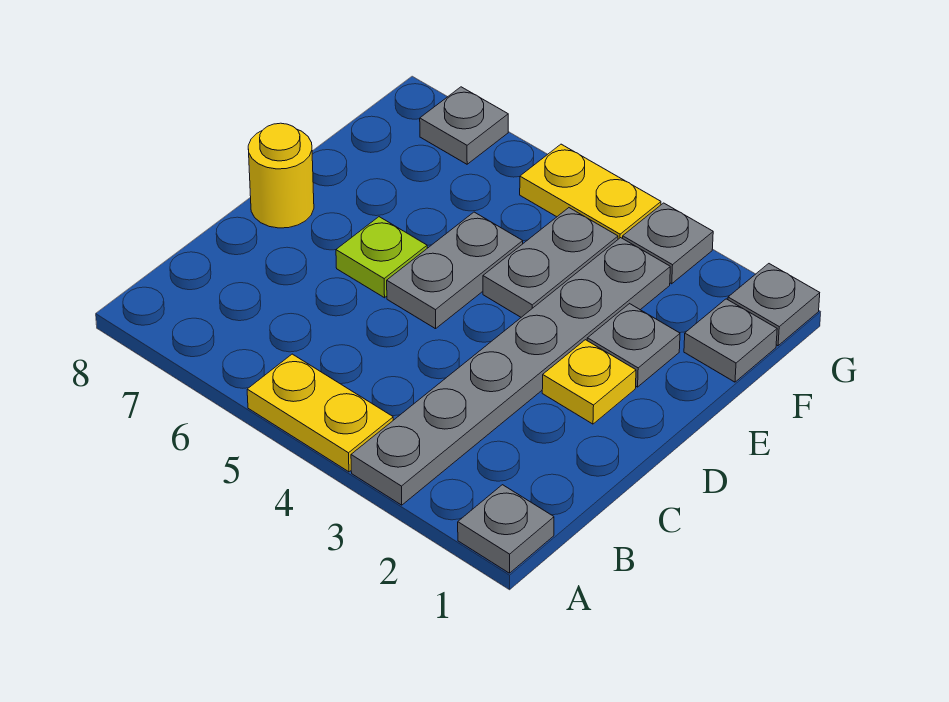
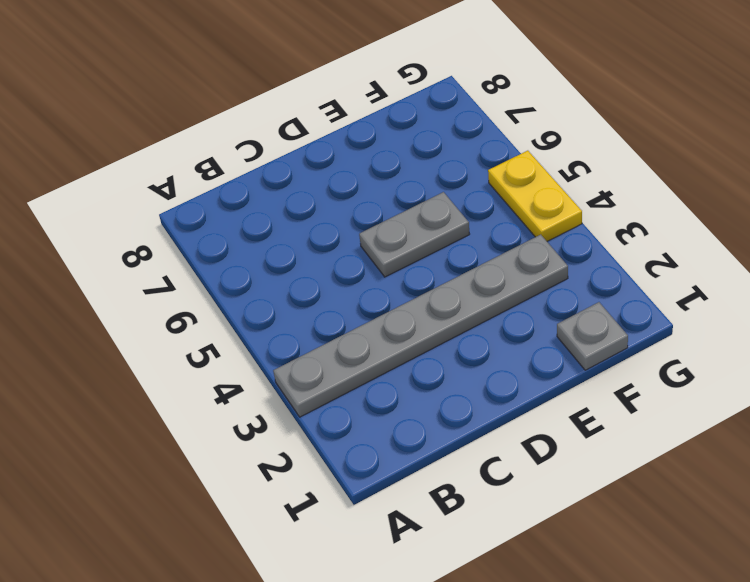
none -> grey 1x1 plate [458,485,554,573]
none -> yellow 1x2 plate [247,354,393,472]
none -> yellow 1x1 plate [542,340,636,424]

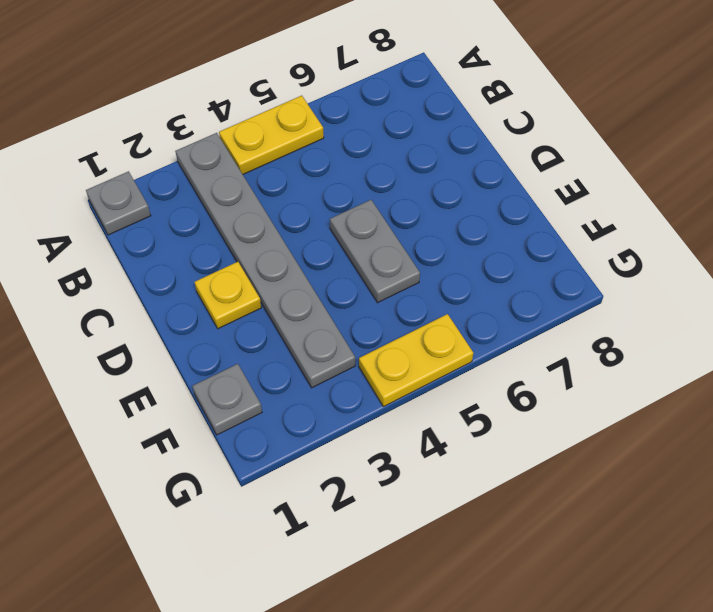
none -> lime 1x1 plate [336,217,427,298]
none -> yellow 1x1 round brick [248,123,314,228]
none -> grey 1x1 plate [587,304,680,387]

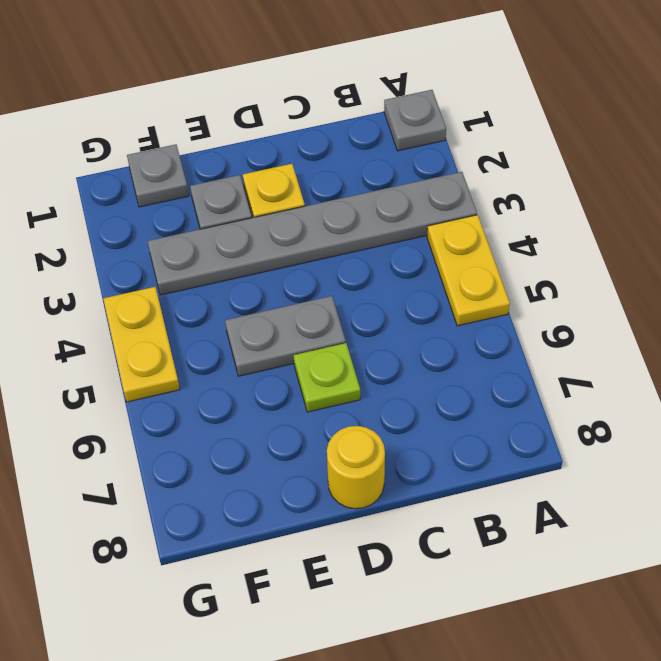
none -> grey 1x2 plate [483,208,618,317]
none -> grey 1x1 plate [728,264,820,346]
none -> grey 1x1 plate [623,203,713,284]

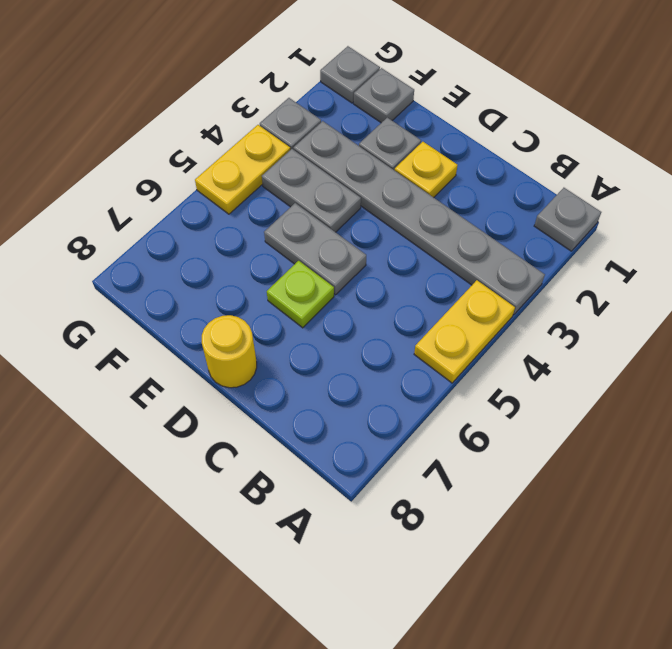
none -> grey 1x1 plate [420,87,508,164]

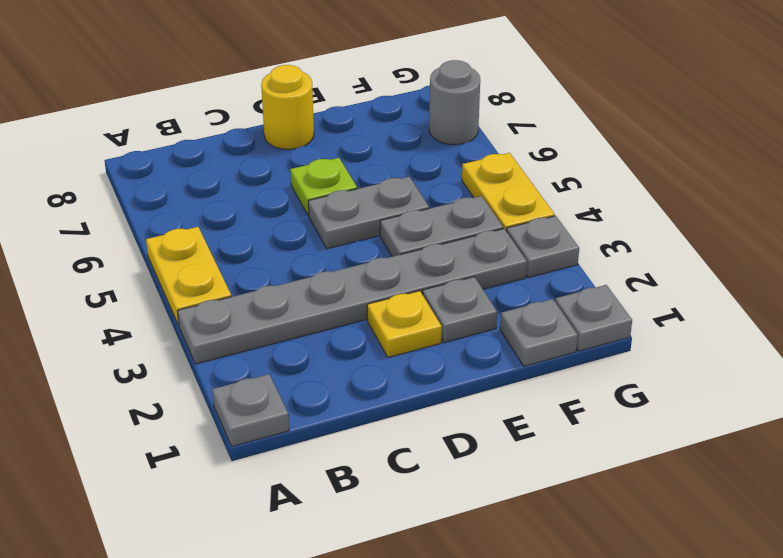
grey 1x1 round brick [429,60,480,145] -> grey 1x1 plate [420,87,508,164]

